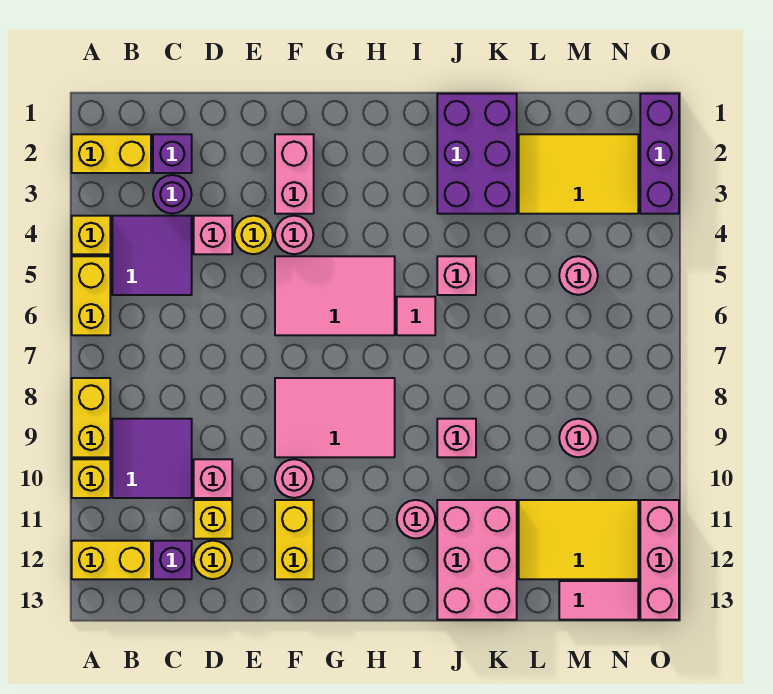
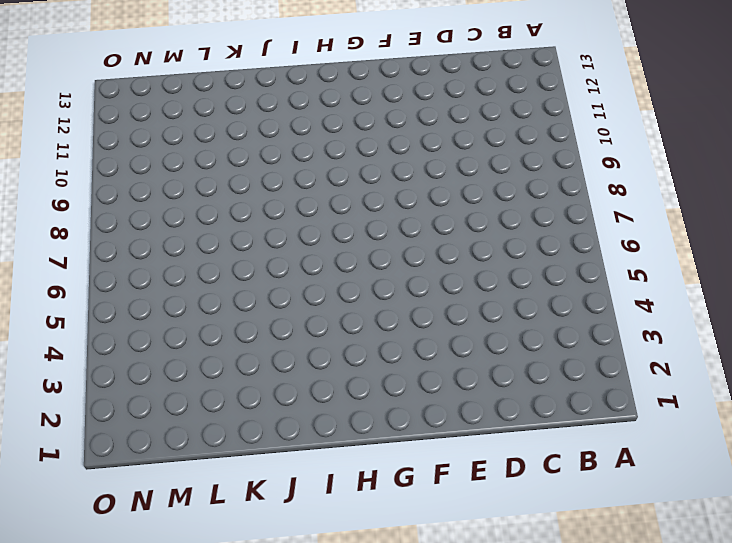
none -> yellow 1x2 brick [72,134,151,173]
none -> yellow 1x1 brick [72,216,110,254]
none -> yellow 1x2 brick [72,256,110,335]
none -> yellow 1x2 brick [72,378,110,457]

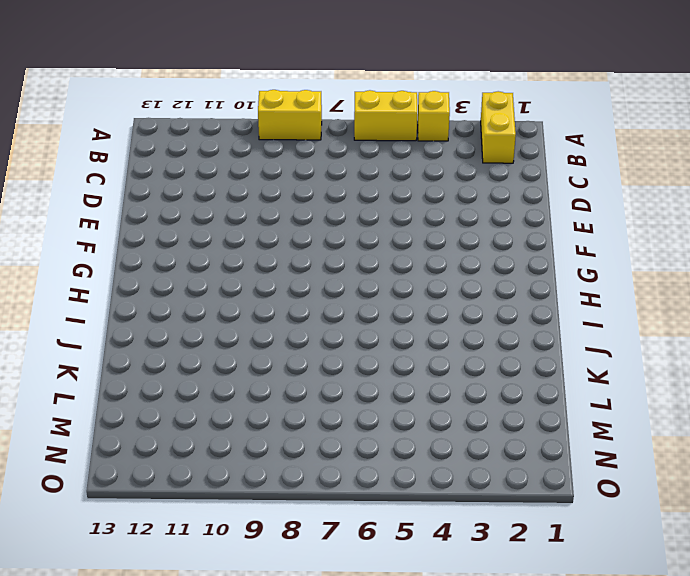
none -> yellow 1x1 brick [72,459,110,498]
none -> yellow 1x2 brick [72,541,151,579]
none -> purple 2x2 tile [112,216,192,295]
none -> purple 2x2 tile [112,419,192,498]

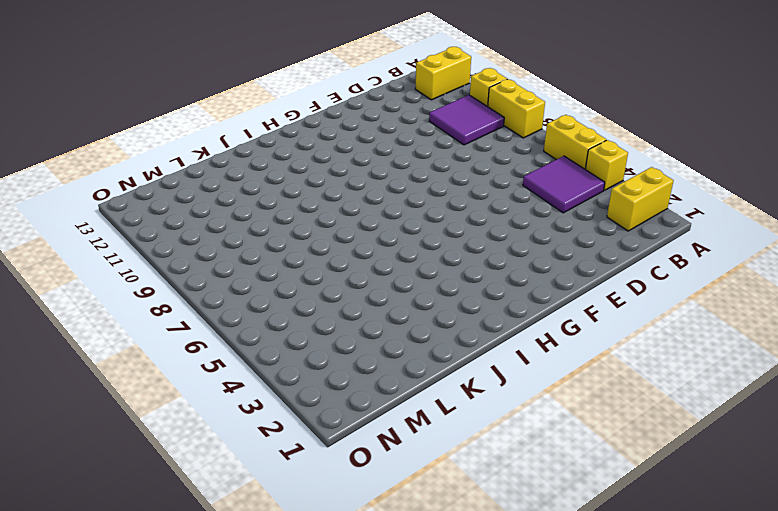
none -> purple 1x1 brick [153,134,192,173]
none -> purple 1x1 round brick [153,175,192,214]
none -> purple 1x1 brick [153,541,192,579]
none -> pink 1x1 brick [194,216,232,254]

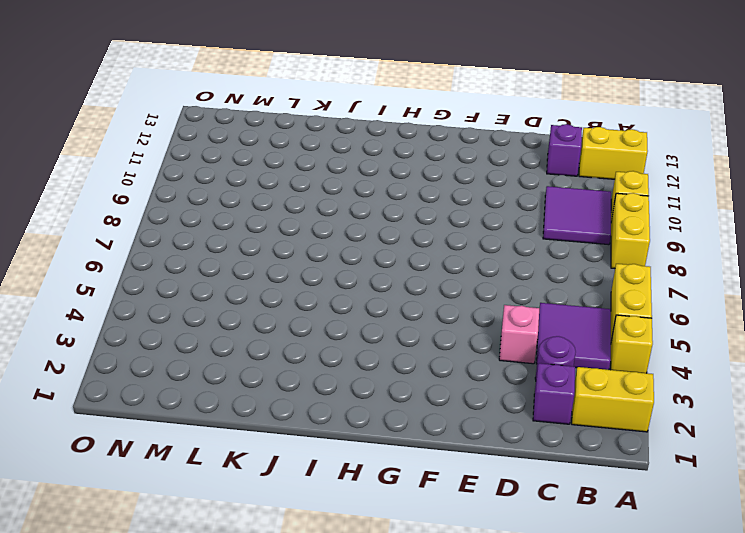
none -> pink 1x1 brick [194,459,232,498]
none -> yellow 1x1 brick [194,500,232,539]
none -> yellow 1x1 round brick [194,541,232,579]
none -> yellow 1x1 round brick [234,216,273,254]

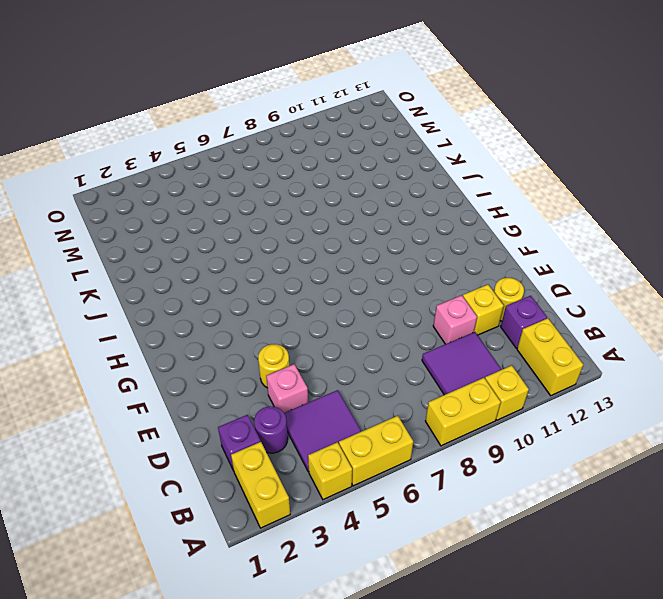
none -> pink 1x2 brick [275,134,314,214]
none -> pink 1x1 round brick [275,216,313,254]
none -> pink 2x3 tile [275,256,395,335]
none -> pink 2x3 tile [275,378,395,457]

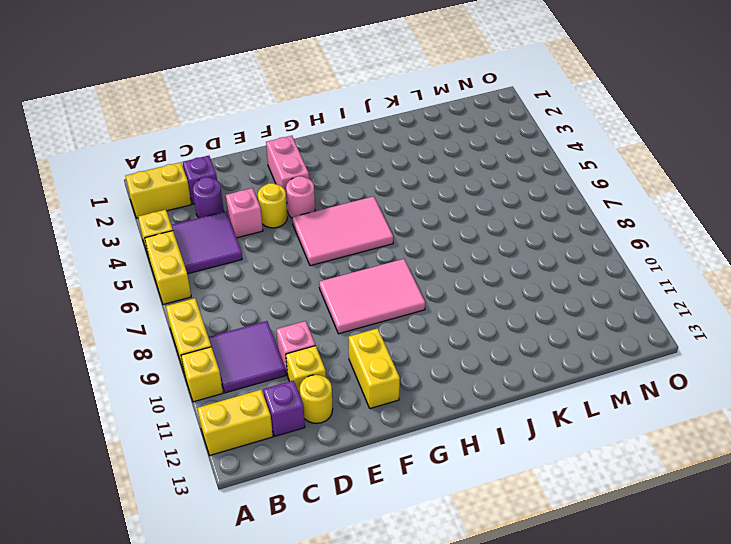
none -> pink 1x1 round brick [275,459,313,498]
none -> pink 1x1 tile [397,297,435,335]
none -> pink 1x1 round brick [397,500,435,538]
none -> purple 2x3 brick [437,94,517,214]

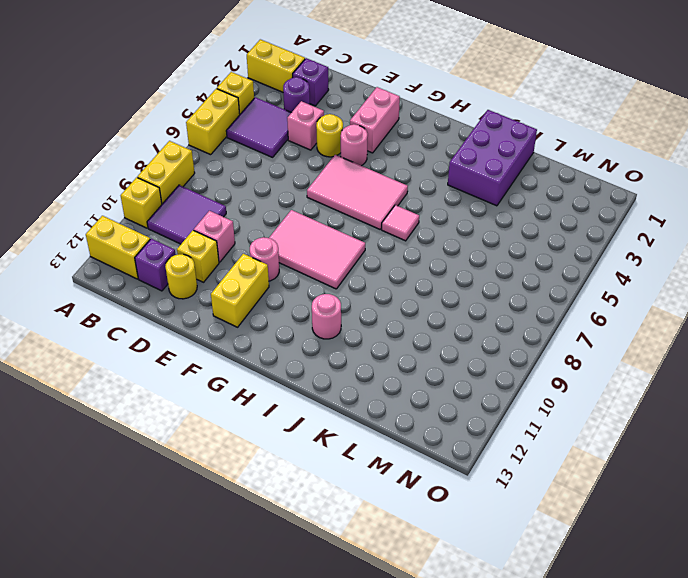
none -> pink 1x1 brick [437,256,476,295]
none -> pink 1x1 brick [437,419,476,457]
none -> pink 2x3 brick [437,500,517,620]
none -> yellow 2x3 tile [519,134,638,214]

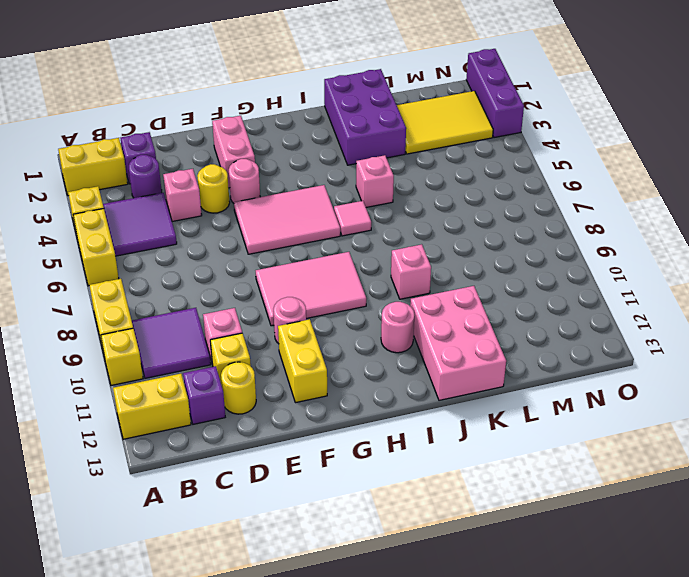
none -> yellow 2x3 tile [519,500,638,579]
none -> pink 1x1 round brick [559,256,598,295]
none -> pink 1x1 round brick [559,419,598,457]
none -> pink 1x2 tile [559,581,638,620]

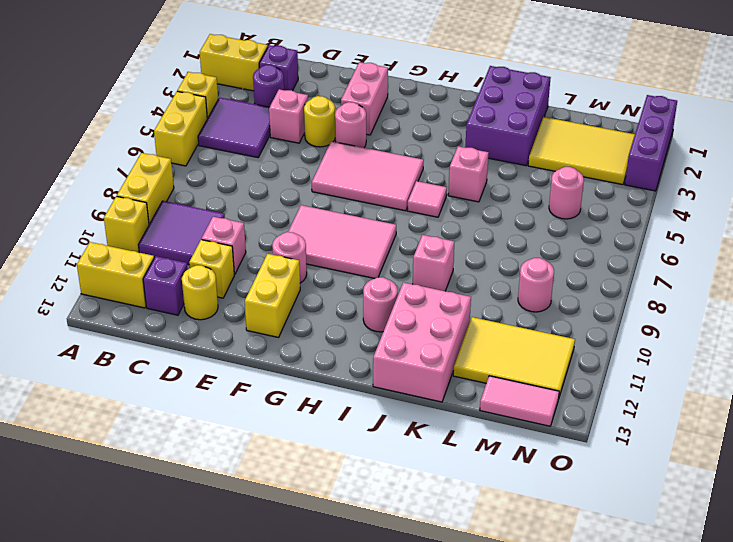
none -> pink 1x3 brick [640,500,679,620]

